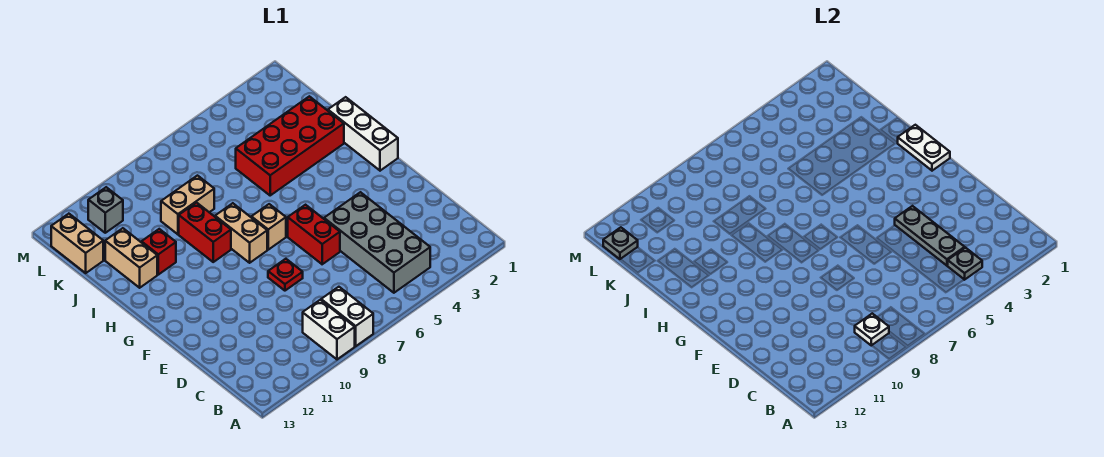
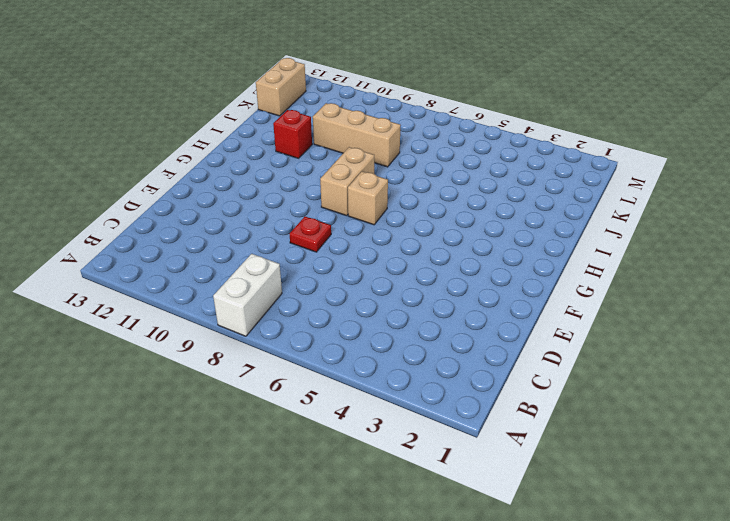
tan 1x3 brick [313,103,401,167] -> tan 1x2 brick [161,176,214,234]
none -> white 1x2 brick [303,300,355,359]
none -> grey 2x4 brick [324,192,430,293]
none -> red 1x2 brick [288,205,340,264]

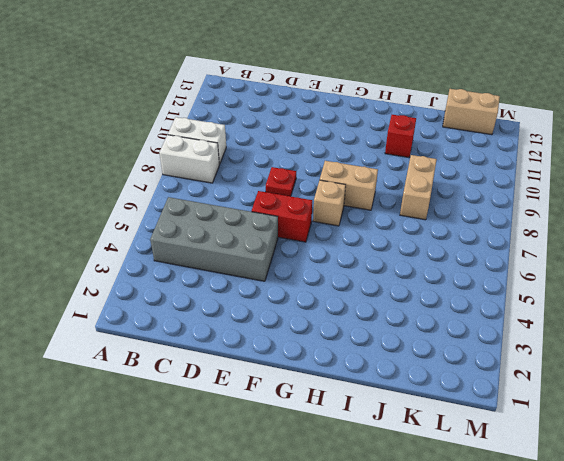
none -> white 1x3 brick [328,97,398,171]
none -> red 1x2 brick [179,203,231,262]
none -> red 2x4 brick [236,96,344,195]

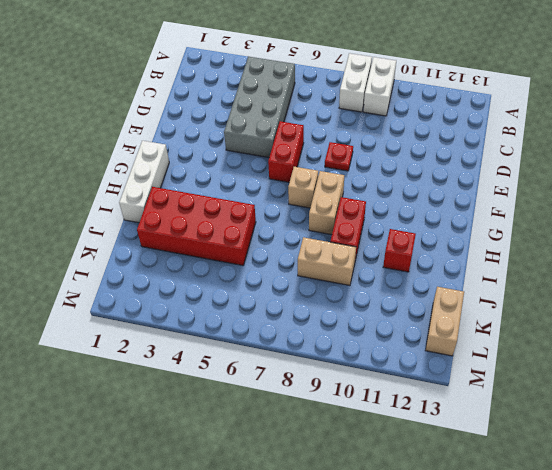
none -> tan 1x2 brick [105,228,157,288]
none -> grey 1x1 brick [88,187,123,233]
none -> grey 1x1 plate [948,248,982,280]

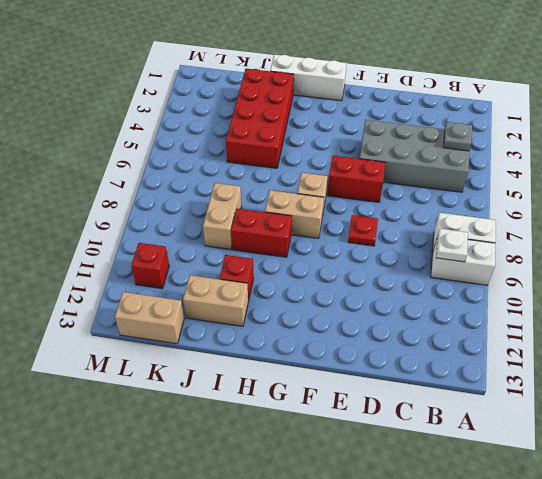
red 1x1 brick [131,243,169,289] -> grey 1x1 brick [88,187,123,233]
none -> grey 1x3 plate [895,206,965,266]
none -> white 1x2 plate [898,125,950,171]
none -> grey 1x1 plate [603,227,638,259]

